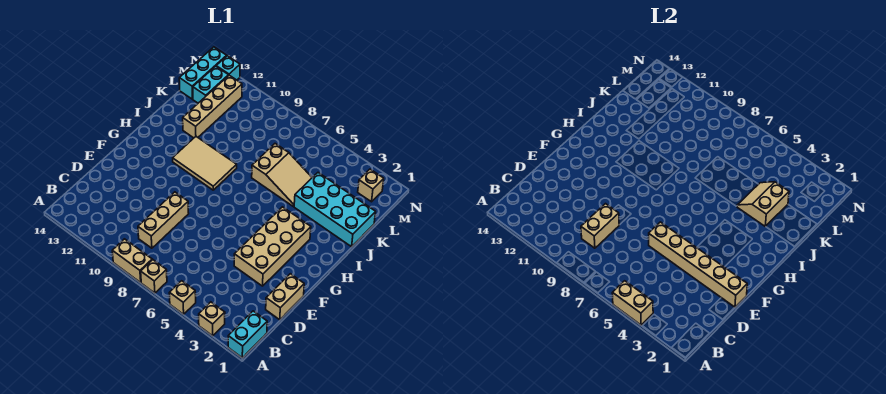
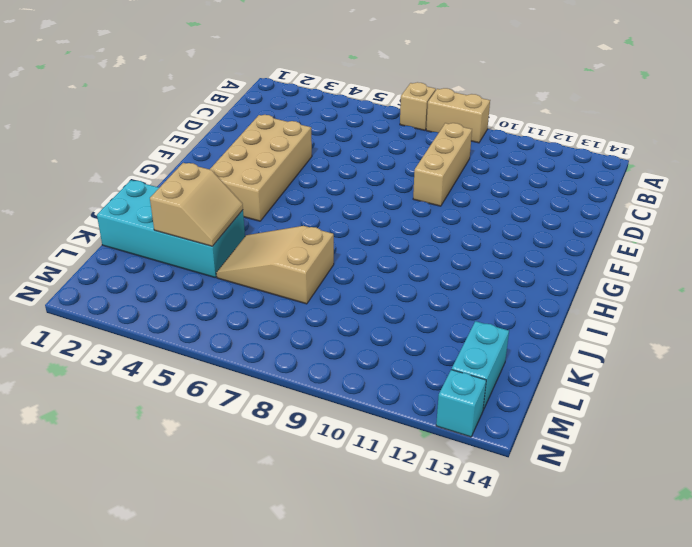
none -> cyan 1x2 brick [228,311,267,358]
none -> tan 1x1 brick [199,302,225,336]
none -> tan 1x1 brick [169,281,196,314]

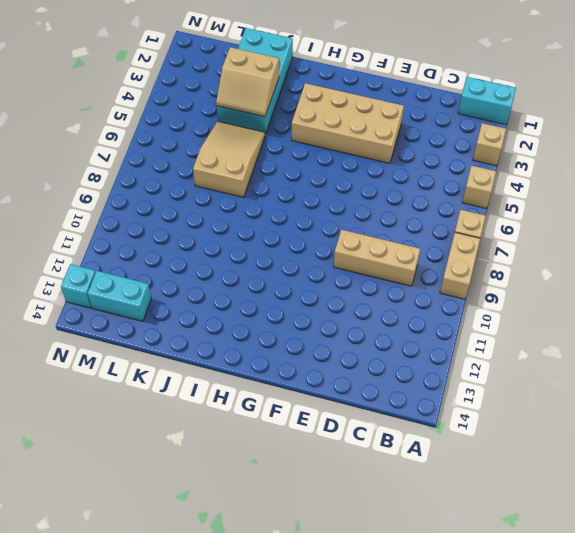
none -> tan 1x2 brick [266,274,304,320]
none -> tan 2x3 tile [173,137,237,190]
none -> tan 1x4 brick [183,75,242,138]

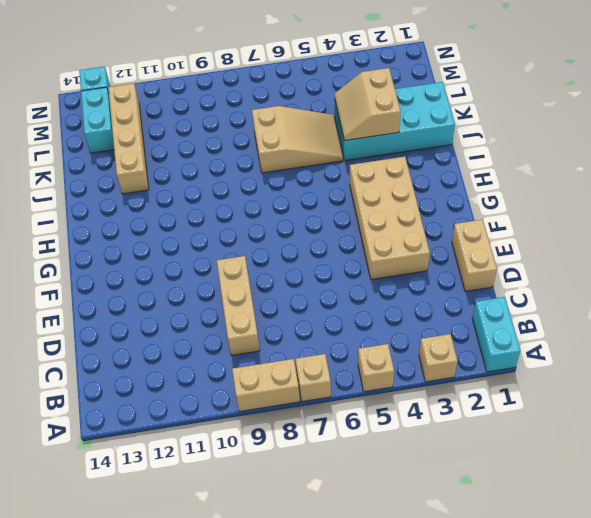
none -> tan 2x3 tile [173,137,237,190]
none -> cyan 1x3 brick [179,47,226,99]
none -> tan 1x1 brick [358,169,384,202]

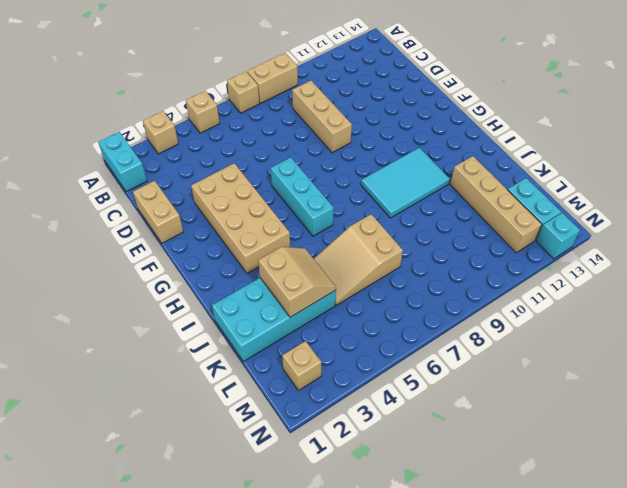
cyan 1x3 brick [271,157,334,236] -> cyan 1x3 brick moved to [179,47,226,99]
cyan 2x3 tile [361,148,450,218] -> tan 2x3 tile [173,137,237,190]
none -> tan 1x2 brick [612,281,653,325]
none -> tan 1x2 brick [581,204,619,248]
none -> tan 1x6 brick [649,222,747,307]

